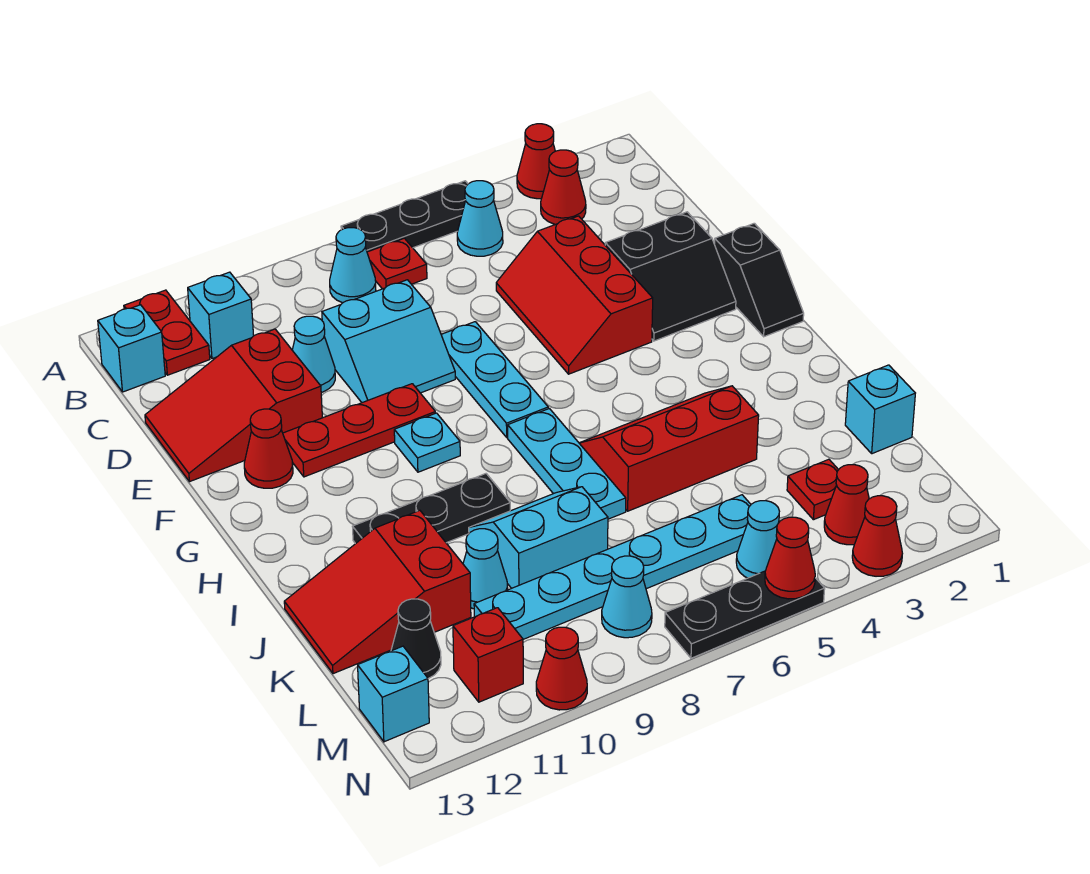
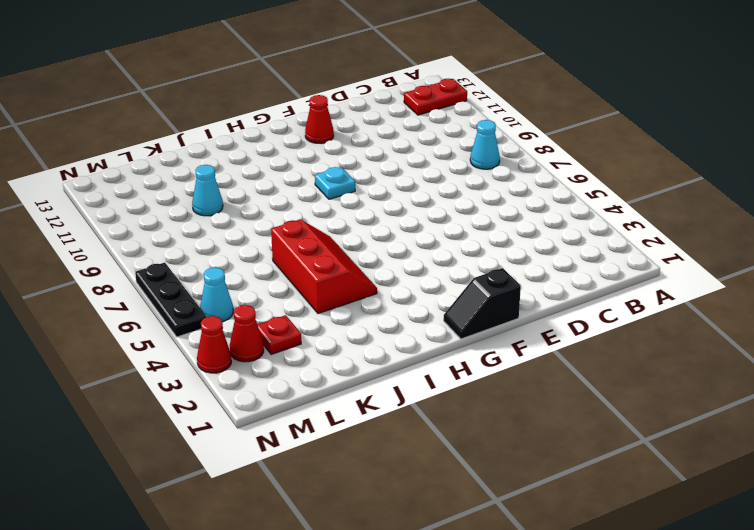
none -> red 1x1 cone [517,124,555,199]
none -> black 1x3 plate [341,181,468,252]
none -> red 1x1 cone [541,150,586,224]
none -> cyan 1x1 cone [457,181,503,256]

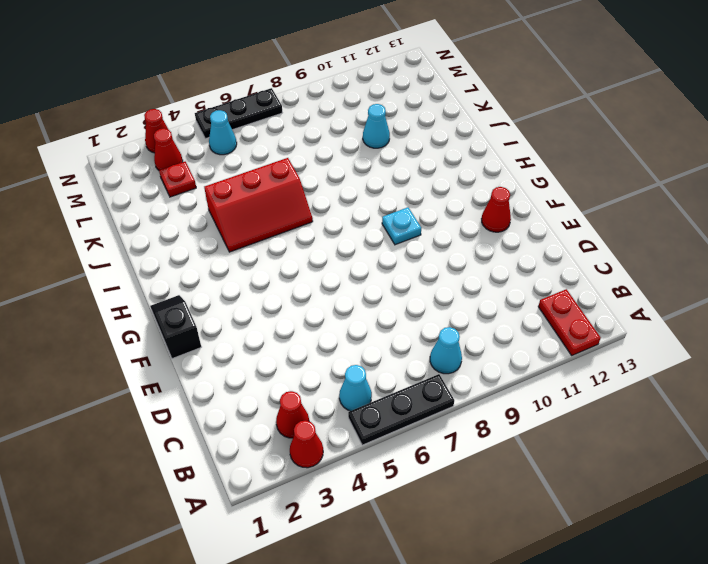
none -> red 1x1 plate [367,238,427,289]
none -> cyan 1x1 brick [188,272,254,359]
none -> cyan 1x1 brick [98,305,165,392]
none -> red 2x3 slope [496,216,653,374]

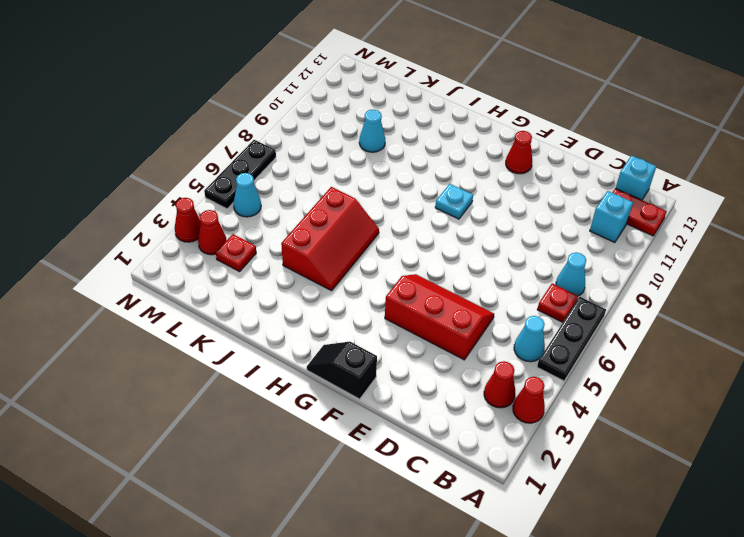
none -> cyan 2x2 slope [322,280,455,403]
none -> cyan 1x1 cone [292,316,335,392]
none -> red 2x3 slope [145,329,322,482]
none -> black 2x2 slope [605,212,736,341]

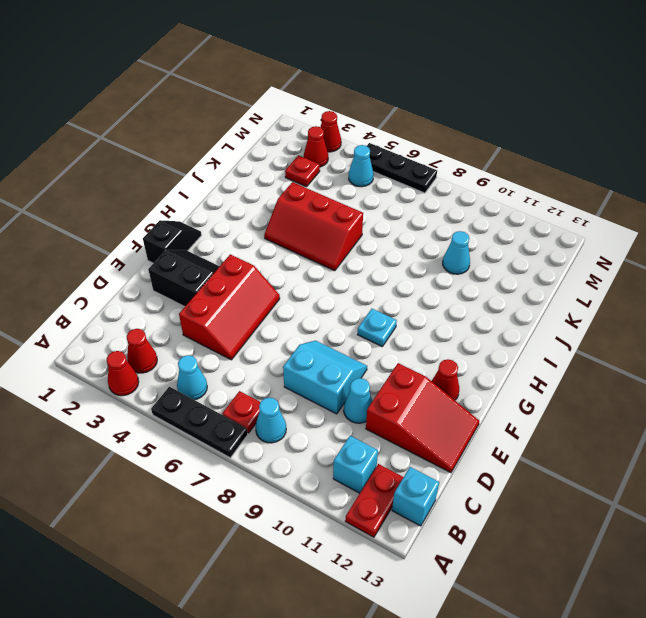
none -> cyan 1x3 plate [441,322,548,437]
none -> red 1x3 plate [283,384,435,477]
none -> cyan 1x3 plate [508,409,626,519]
none -> black 1x3 plate [352,474,510,544]

